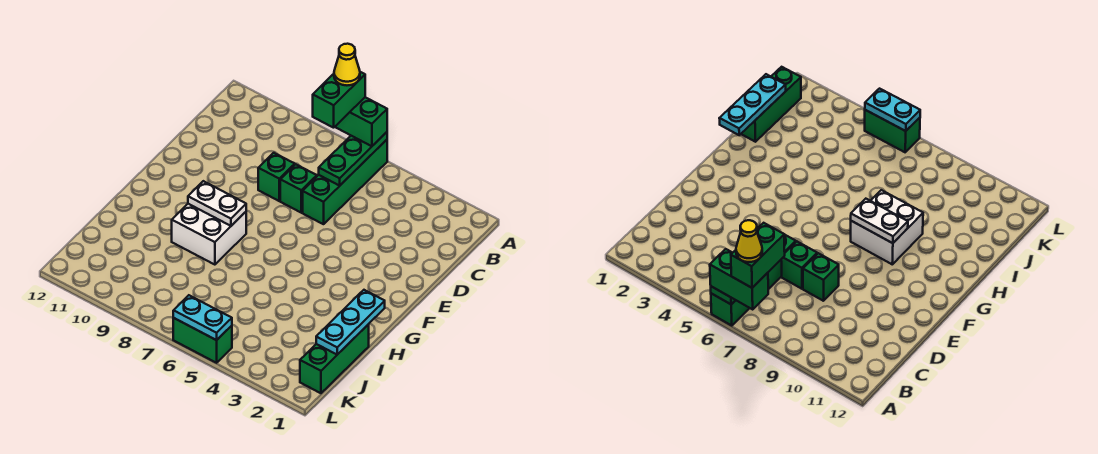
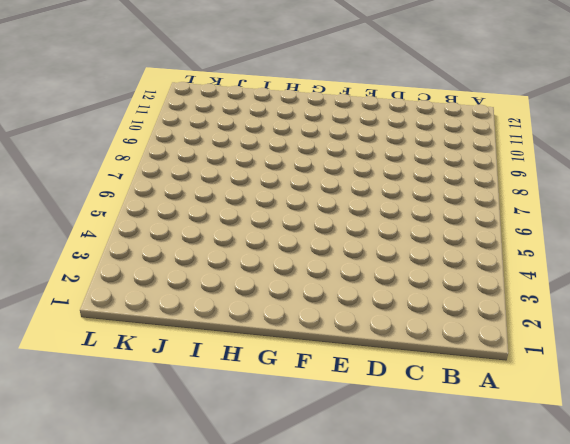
none -> green 1x4 brick [303,140,387,224]
none -> green 1x1 brick [280,164,317,213]
none -> green 1x1 brick [258,153,295,201]

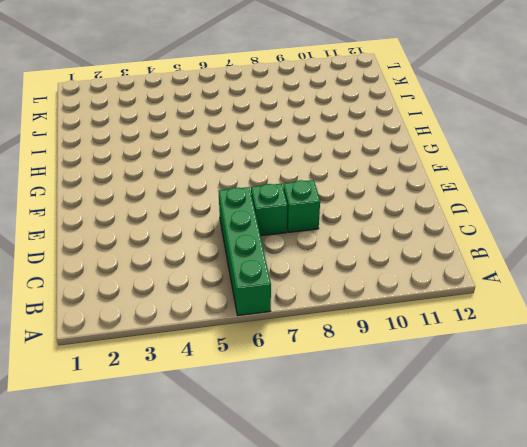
none -> white 2x2 brick [172,204,246,265]
none -> green 1x3 brick [300,324,369,393]
none -> green 1x2 brick [173,318,232,363]

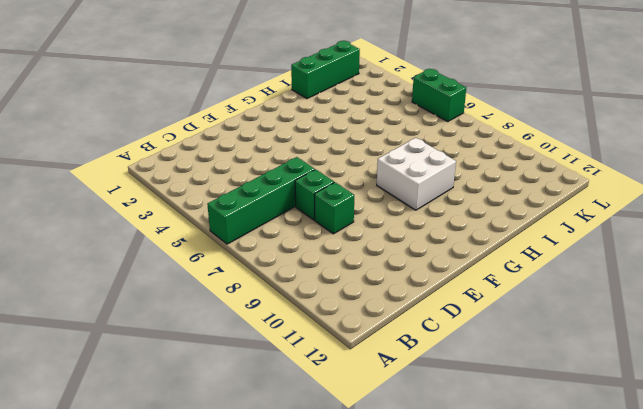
none -> green 1x3 plate [319,132,387,186]
none -> white 1x2 plate [188,181,246,226]
none -> cyan 1x3 plate [316,290,385,355]

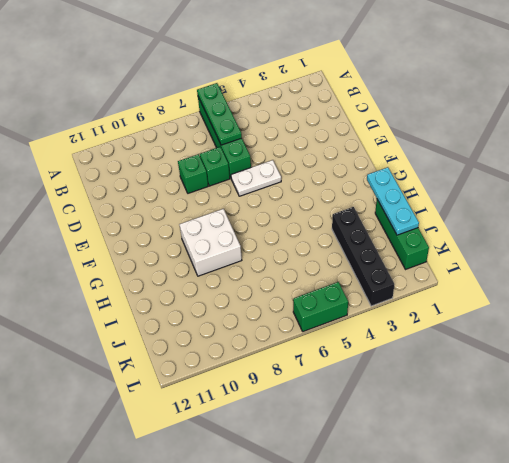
white 1x2 plate [231,160,281,196] -> white 1x2 plate moved to [188,181,246,226]
black 1x4 brick [332,207,394,306] -> none
none -> cyan 1x2 plate [173,295,232,340]
none -> green 1x2 brick [335,97,387,146]
none -> green 1x2 brick [313,72,365,128]

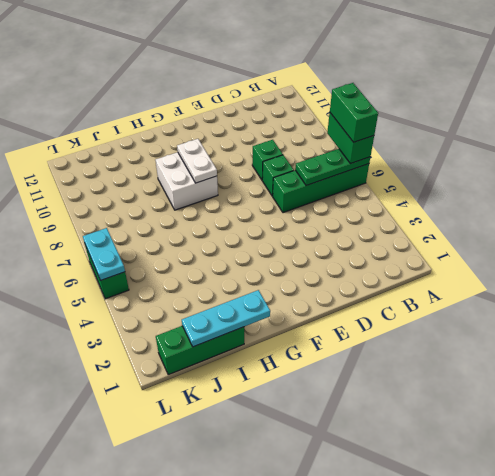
green 1x2 brick [330,83,378,142] -> green 1x2 brick turned to [313,72,365,128]
none -> yellow 1x1 cone [334,44,360,85]

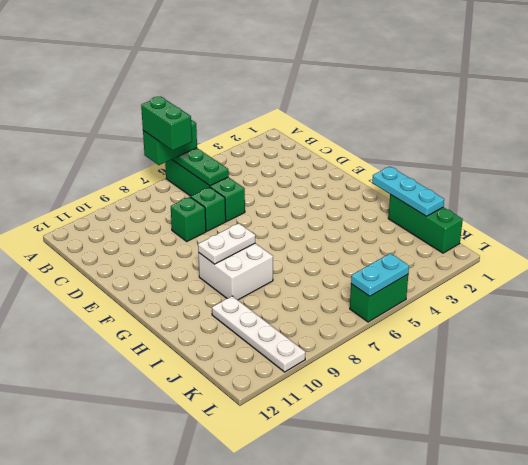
white 1x4 plate [212,296,305,372] -> none
none -> yellow 1x1 cone [334,44,360,85]

